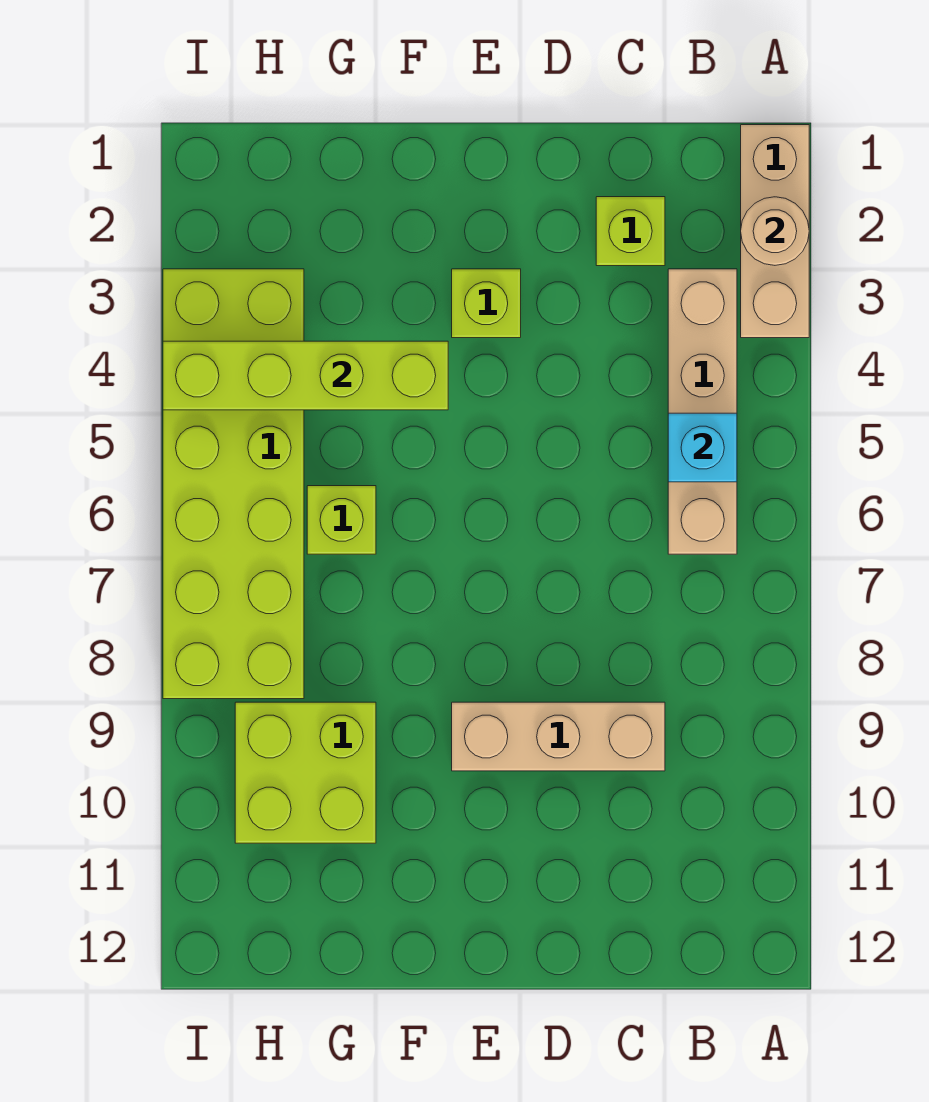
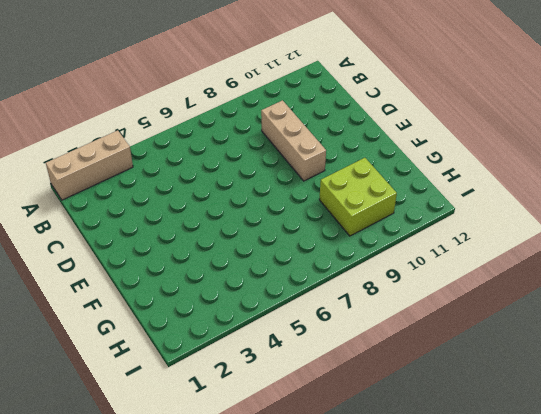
none -> tan 1x4 brick [668,269,737,554]
none -> lime 1x1 brick [596,197,665,266]

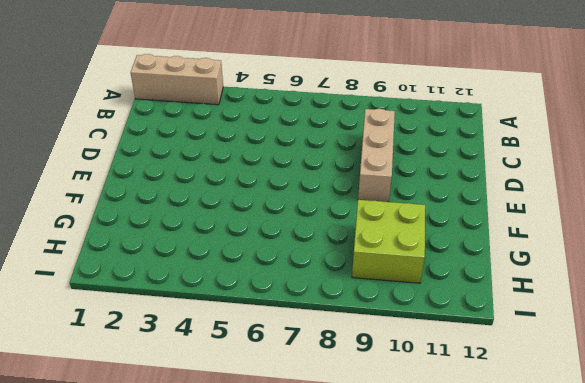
none -> tan 1x4 brick [668,269,737,554]
none -> lime 1x1 brick [596,197,665,266]

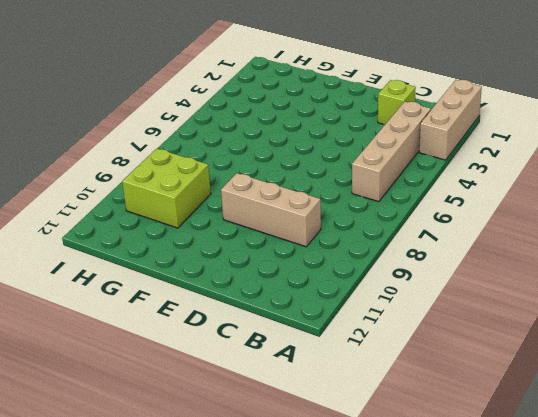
none -> lime 1x1 brick [452,269,521,338]
none -> lime 1x1 brick [307,486,376,554]

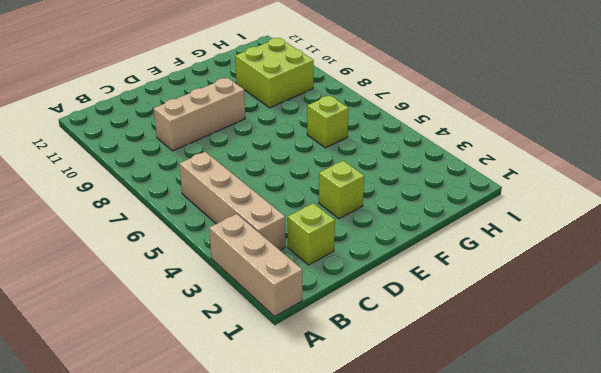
none -> lime 2x6 brick [163,269,304,699]
none -> tan 1x1 round brick [741,197,809,265]

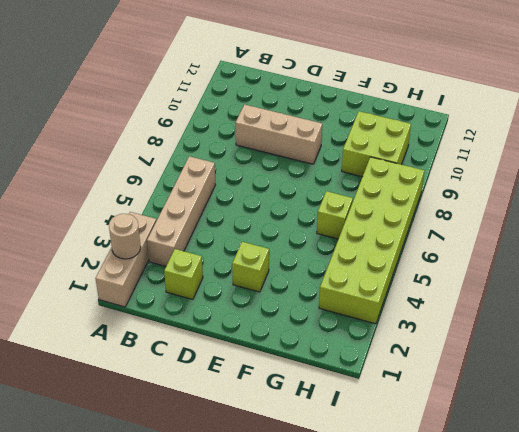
none -> cyan 1x1 brick [668,413,737,482]
none -> lime 1x4 brick [163,341,448,410]

